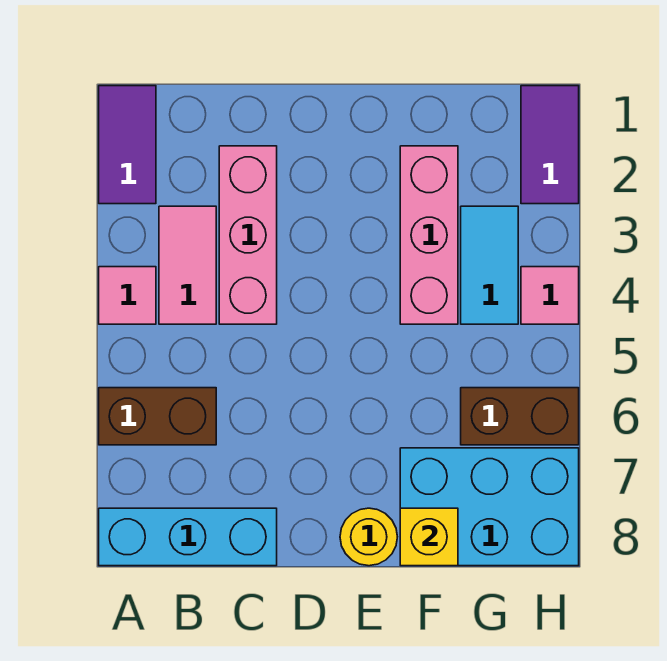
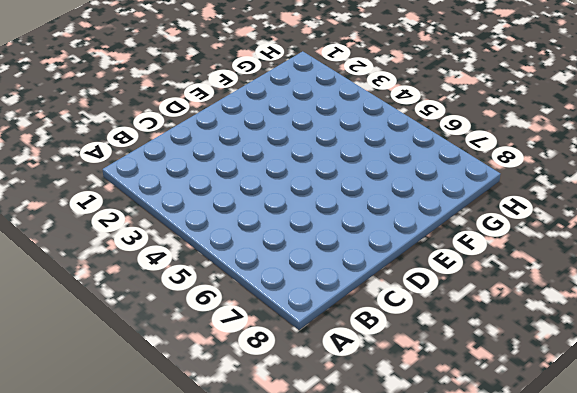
none -> purple 1x2 tile [99,86,156,204]
none -> pink 1x1 tile [99,267,156,324]
none -> brown 1x2 brick [99,388,216,445]

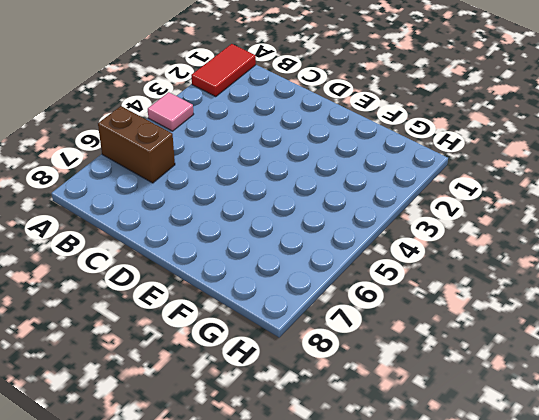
red 1x2 tile [191,44,256,97] -> purple 1x2 tile [99,86,156,204]
none -> cyan 1x3 brick [99,508,277,566]
none -> pink 1x2 tile [159,206,216,324]
none -> pink 1x3 brick [219,146,277,324]

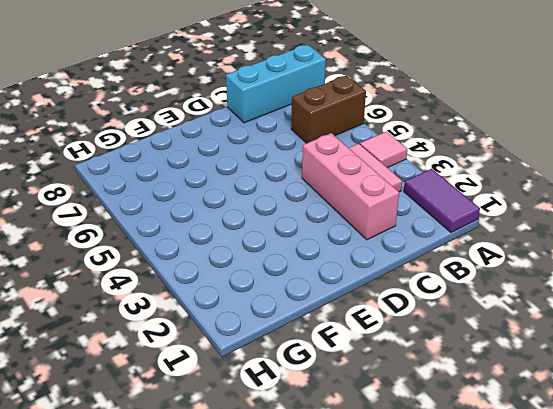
none -> yellow 1x1 round brick [340,508,397,566]
none -> pink 1x3 brick [400,146,458,324]
none -> cyan 2x3 brick [400,448,579,566]

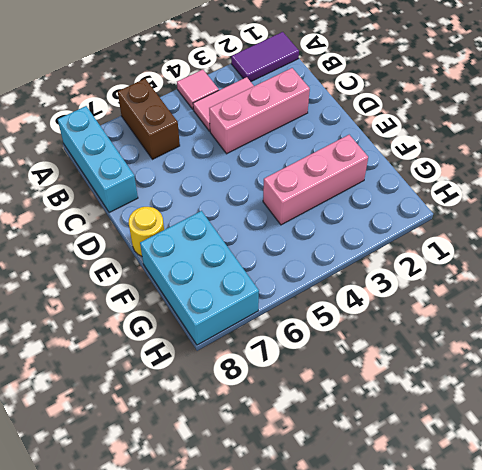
none -> cyan 1x2 tile [461,206,518,324]
none -> brown 1x2 brick [461,388,579,445]
none -> purple 1x2 tile [521,86,579,204]

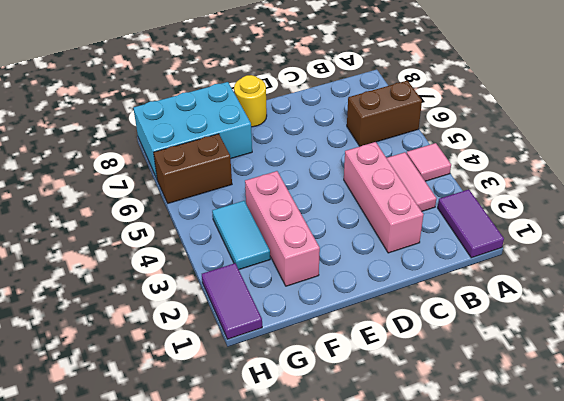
none -> cyan 1x3 brick [99,508,277,566]
none -> pink 1x1 tile [521,267,579,324]
none -> yellow 1x1 brick [400,508,458,566]

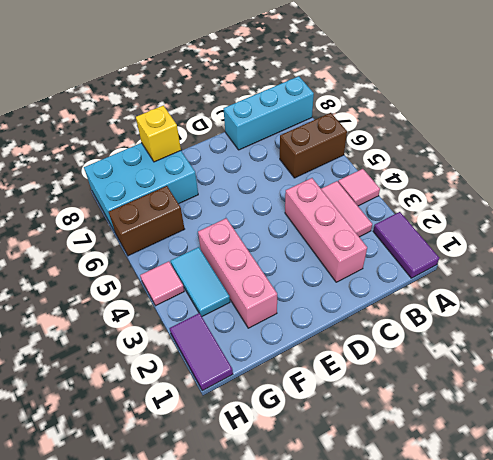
none -> yellow 1x1 round brick [340,508,397,566]

